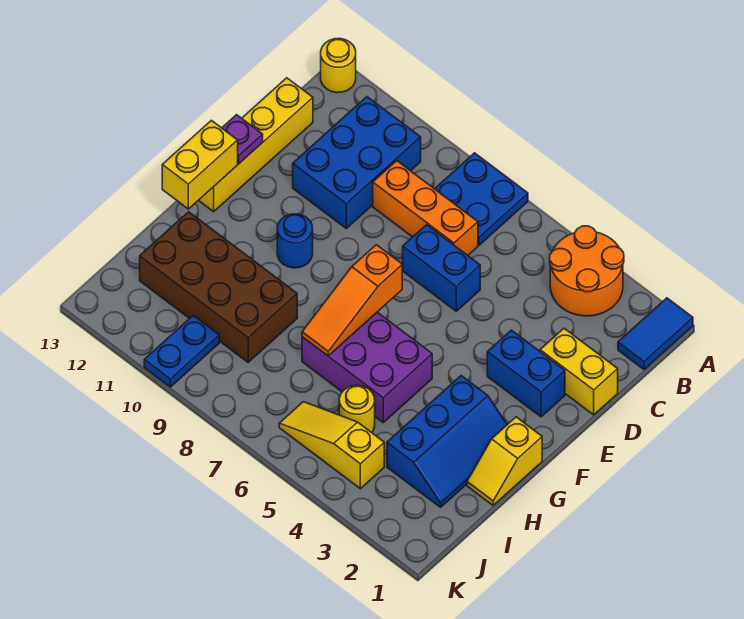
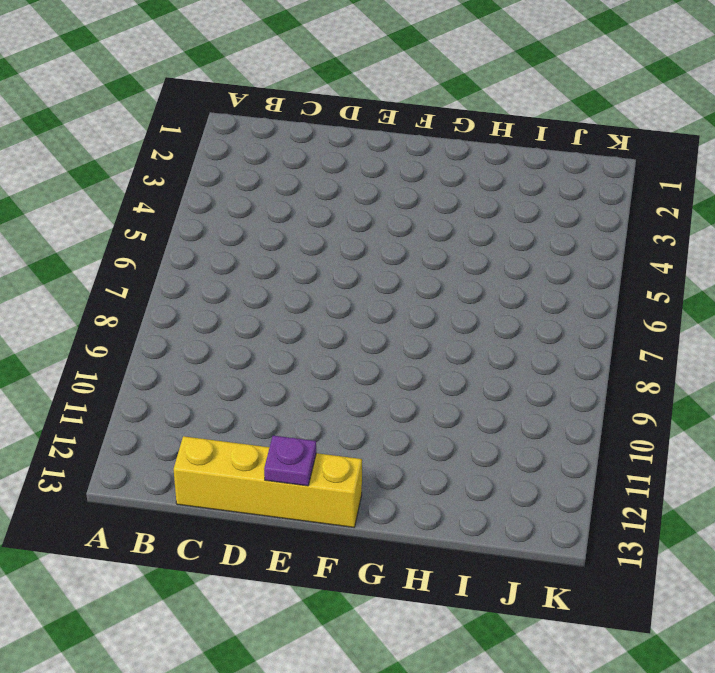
none -> blue 1x2 tile [618,298,693,369]
none -> orange 2x2 round brick [550,226,624,316]
none -> blue 2x2 plate [435,153,528,245]

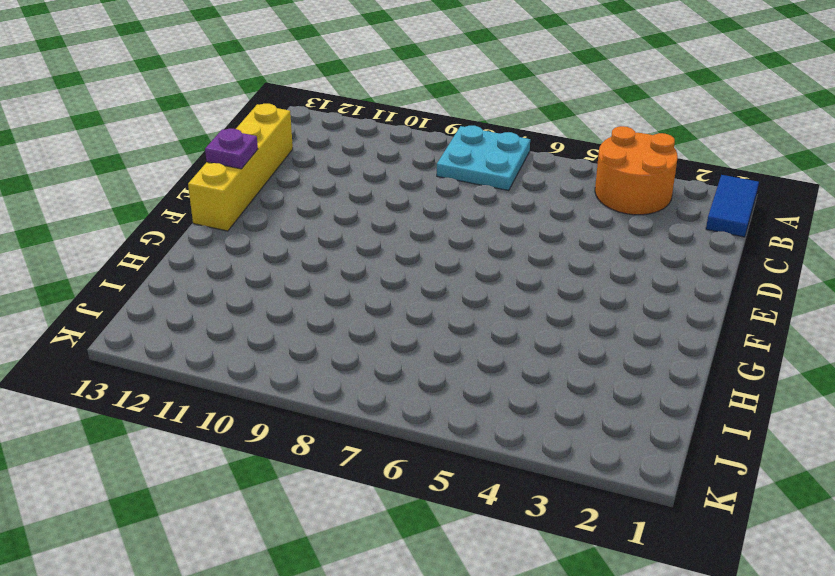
cyan 2x2 plate [437,126,530,190] -> blue 2x2 plate [435,153,528,245]
none -> yellow 1x1 round brick [321,38,356,93]
none -> blue 2x3 brick [293,97,421,228]
none -> orange 1x3 brick [373,161,478,255]

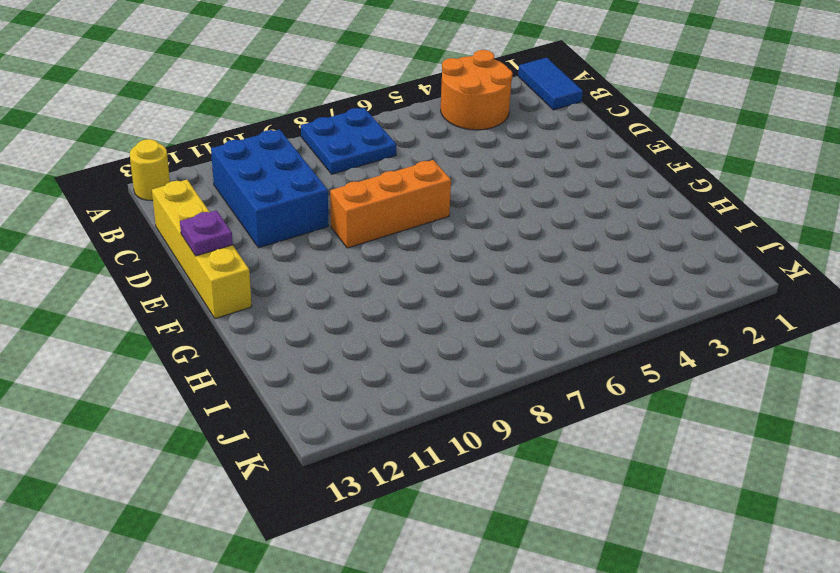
orange 1x3 brick [330,160,451,248] -> orange 1x3 brick moved to [373,161,478,255]
none -> yellow 1x2 brick [540,328,618,415]
none -> blue 1x2 brick [403,225,480,311]
none -> blue 1x2 brick [487,330,565,417]

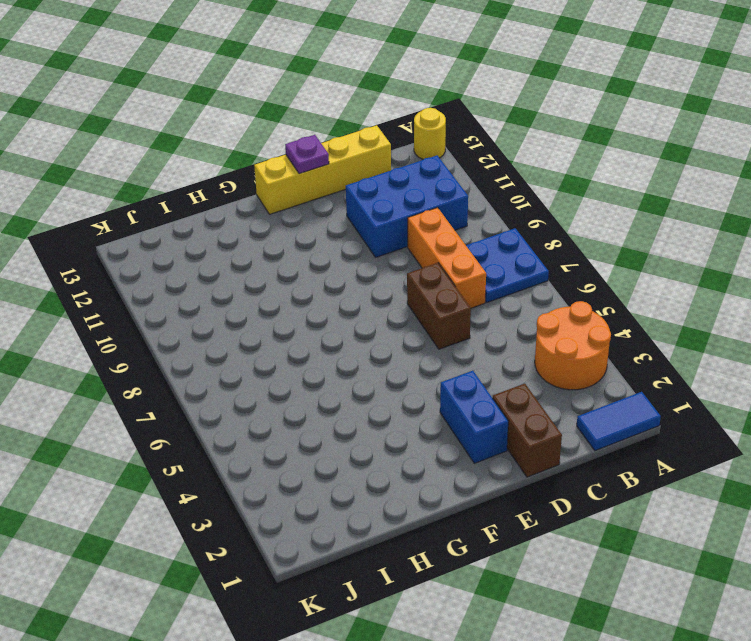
brown 1x2 brick [493,384,562,477] -> yellow 1x2 brick [540,328,618,415]
brown 1x2 brick [407,263,471,349] -> blue 1x2 brick [403,225,480,311]
none -> blue 1x1 round brick [277,214,313,268]
none -> yellow 1x2 slope [467,417,542,505]
none -> blue 2x3 slope [387,376,507,507]

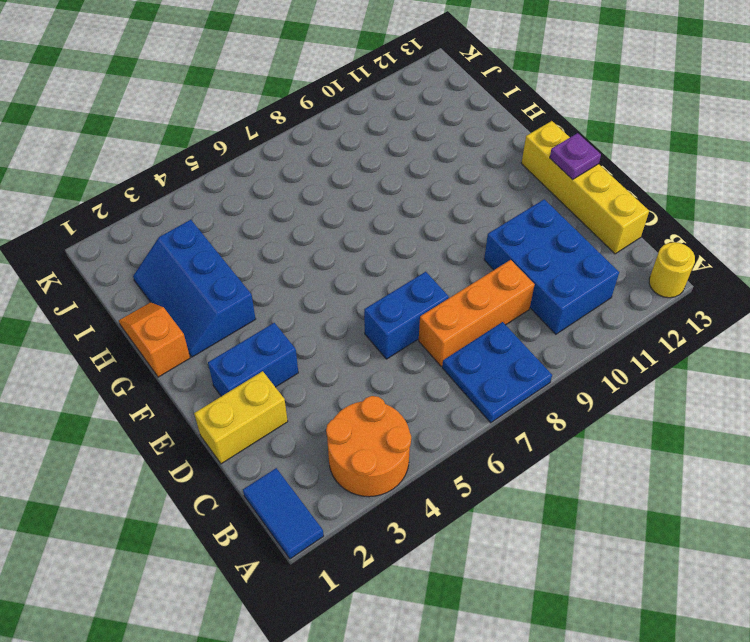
orange 1x2 slope [119,302,190,377] -> yellow 1x2 slope [467,417,542,505]
none -> blue 1x1 round brick [277,214,313,268]
none -> purple 2x3 brick [302,312,432,423]
none -> brown 2x4 brick [140,212,297,362]

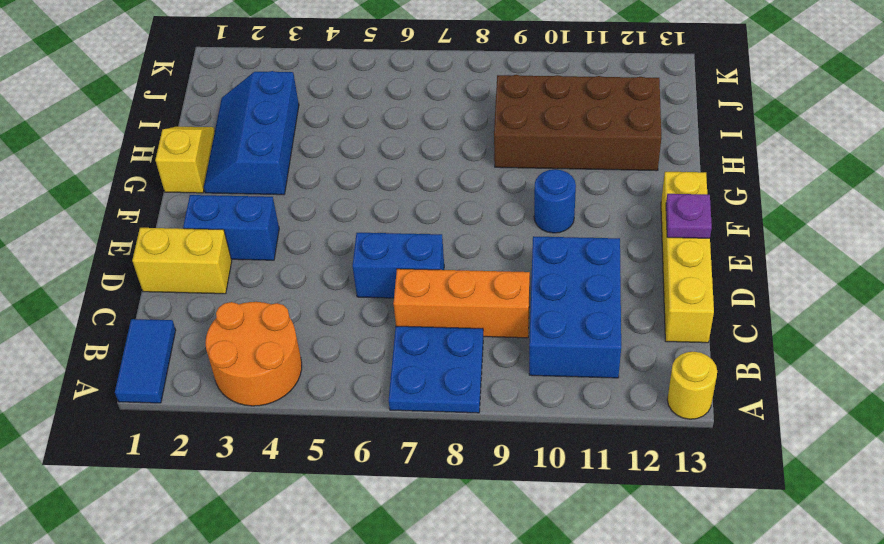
none -> purple 2x3 brick [302,312,432,423]
none -> yellow 1x1 round brick [339,385,375,433]
none -> yellow 1x3 slope [279,402,384,489]

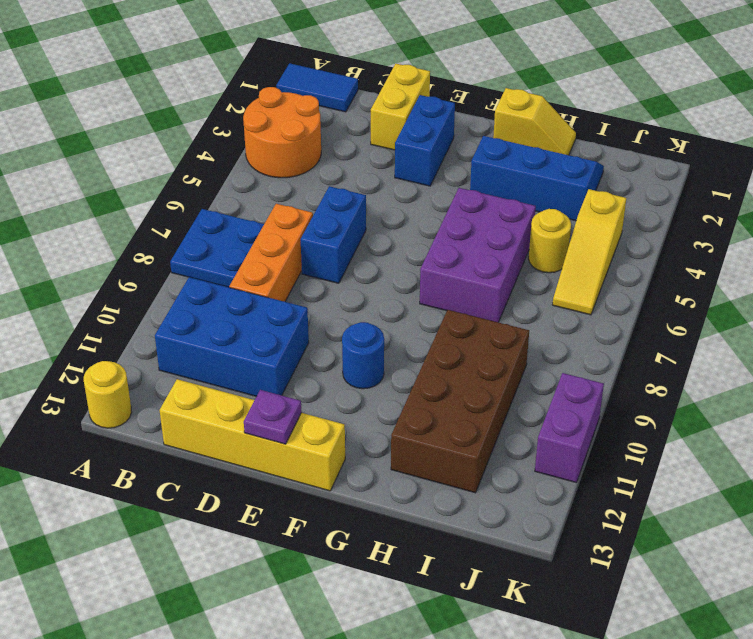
purple 1x2 brick [535,373,604,482] -> blue 1x2 plate [144,315,219,387]
none -> orange 1x3 slope [302,245,402,356]
none -> yellow 1x2 brick [162,120,238,209]

